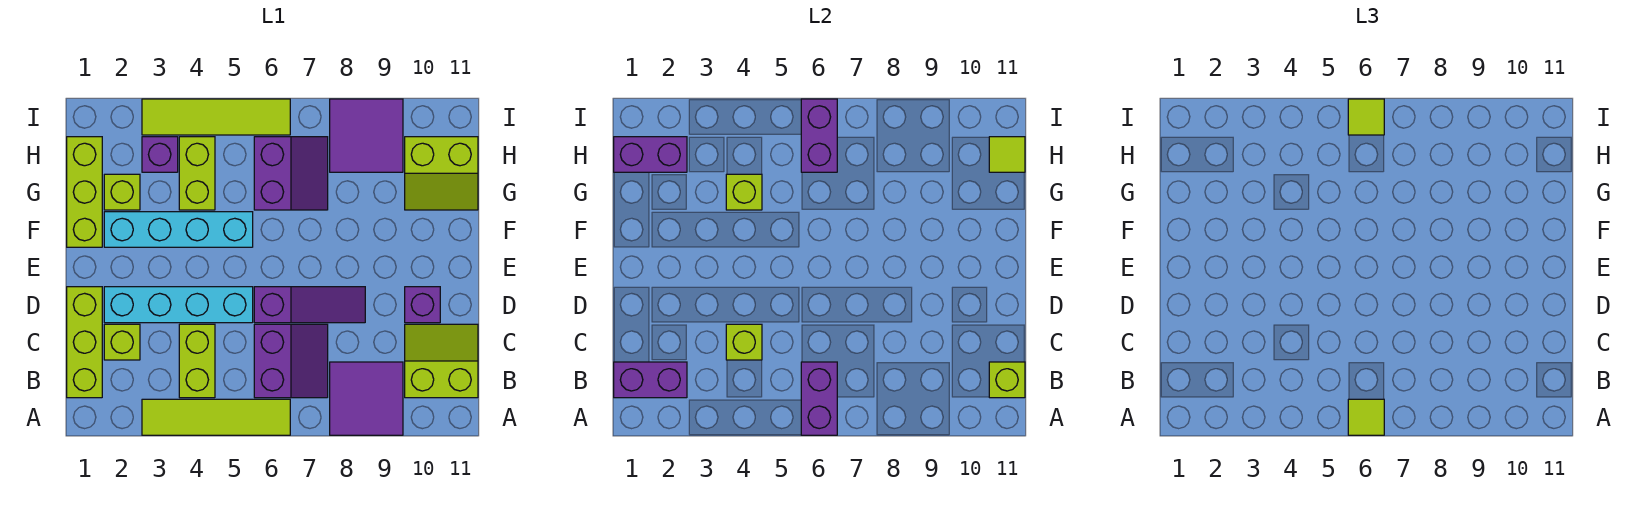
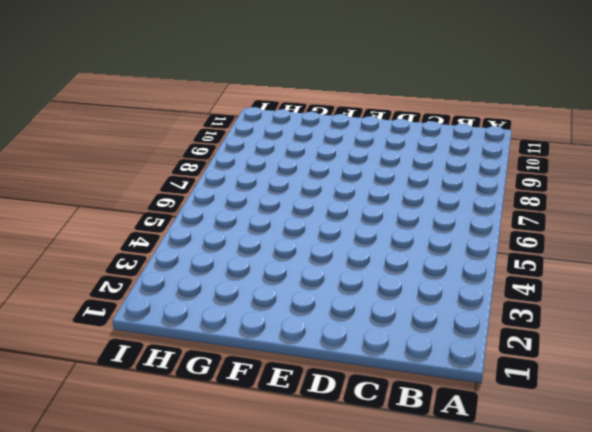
none -> lime 1x4 tile [142,399,290,435]
none -> purple 2x2 tile [330,362,403,435]
none -> lime 1x3 brick [67,287,102,398]

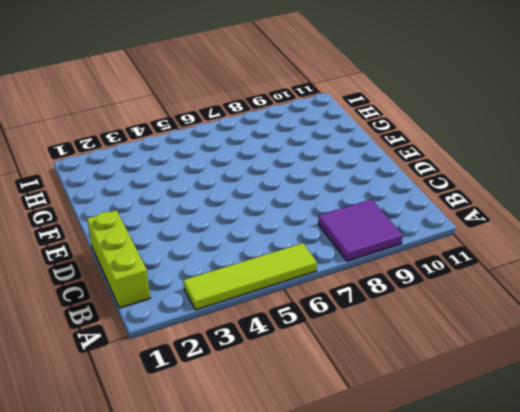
none -> lime 1x2 brick [179,324,215,398]
none -> purple 2x2 slope [254,324,328,398]
none -> lime 2x2 slope [405,324,478,398]

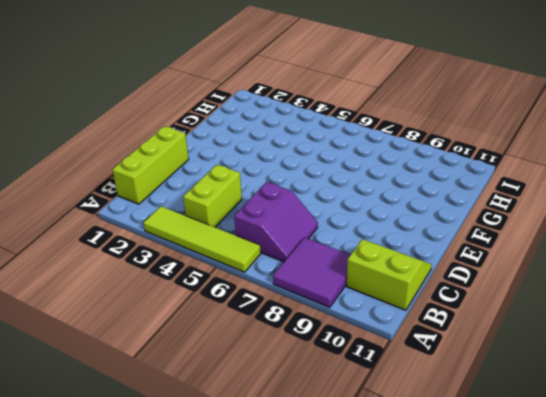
none -> lime 1x1 brick [104,324,140,360]
none -> cyan 1x4 brick [104,287,253,323]
none -> purple 1x3 slope [254,287,365,323]

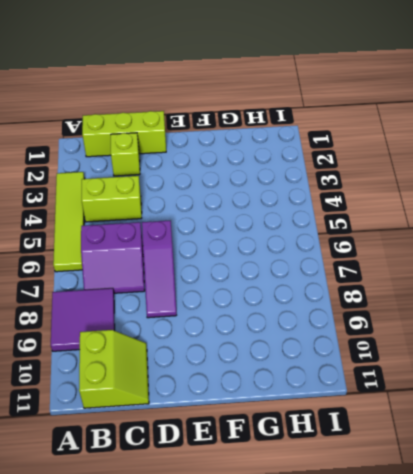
none -> cyan 1x4 brick [104,287,253,323]
none -> purple 1x1 brick [405,287,440,323]
none -> lime 1x3 brick [67,137,102,247]

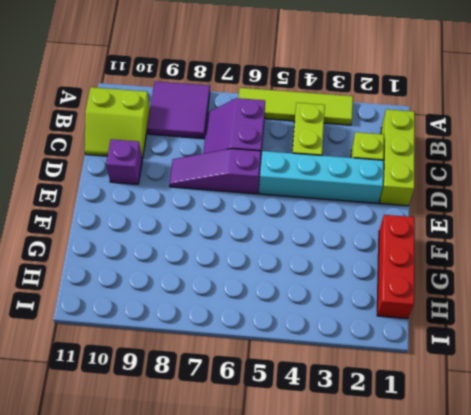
red 1x3 brick [377,215,414,319] -> lime 1x3 brick [67,137,102,247]
none -> cyan 1x4 brick [104,212,253,247]
none -> lime 1x1 brick [104,174,140,210]
none -> lime 1x2 brick [179,137,215,210]

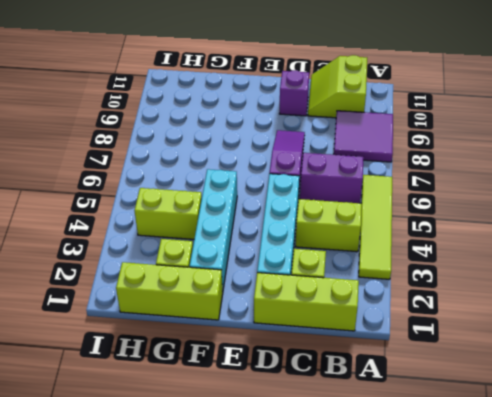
none -> purple 2x2 slope [254,137,328,210]
none -> lime 2x2 slope [405,137,478,210]
none -> purple 1x1 brick [142,137,178,172]

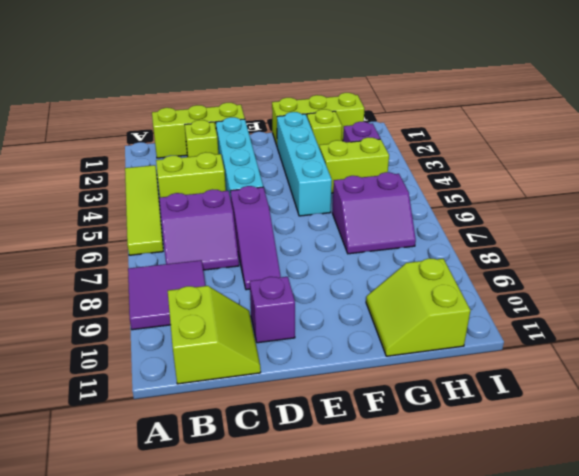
none -> purple 2x2 tile [330,99,403,172]
none -> lime 1x4 tile [142,99,290,135]
none -> purple 1x2 brick [801,362,837,435]

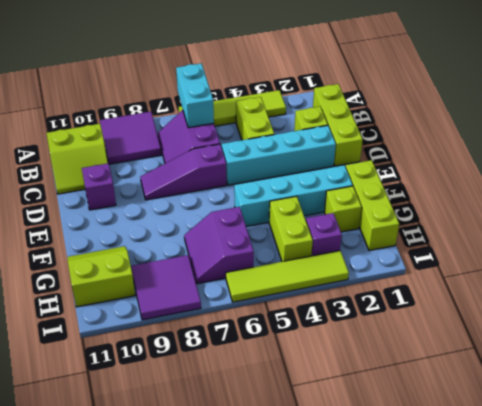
cyan 1x2 brick [176,63,214,128] -> purple 1x2 brick [801,362,837,435]
none -> purple 1x2 brick [614,362,687,398]
none -> lime 1x1 brick [989,362,1025,398]
none -> lime 1x1 brick [726,324,762,360]

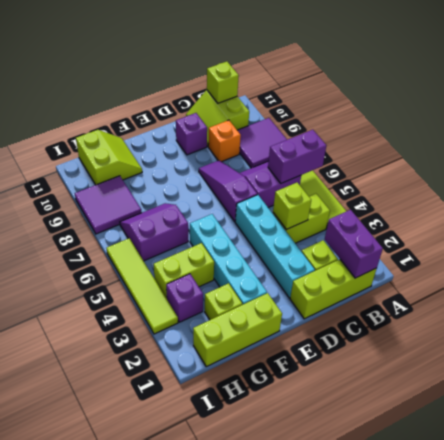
orange 1x1 brick [208,120,241,162] -> none
none -> lime 1x1 brick [726,174,762,210]
none -> purple 1x2 brick [614,137,687,172]
none -> purple 1x2 brick [801,99,837,172]

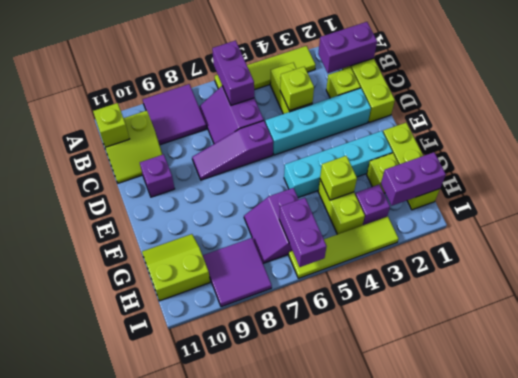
none -> lime 1x1 tile [989,137,1025,172]
none -> lime 1x1 tile [1348,399,1384,435]
none -> lime 1x1 tile [1348,99,1384,135]

